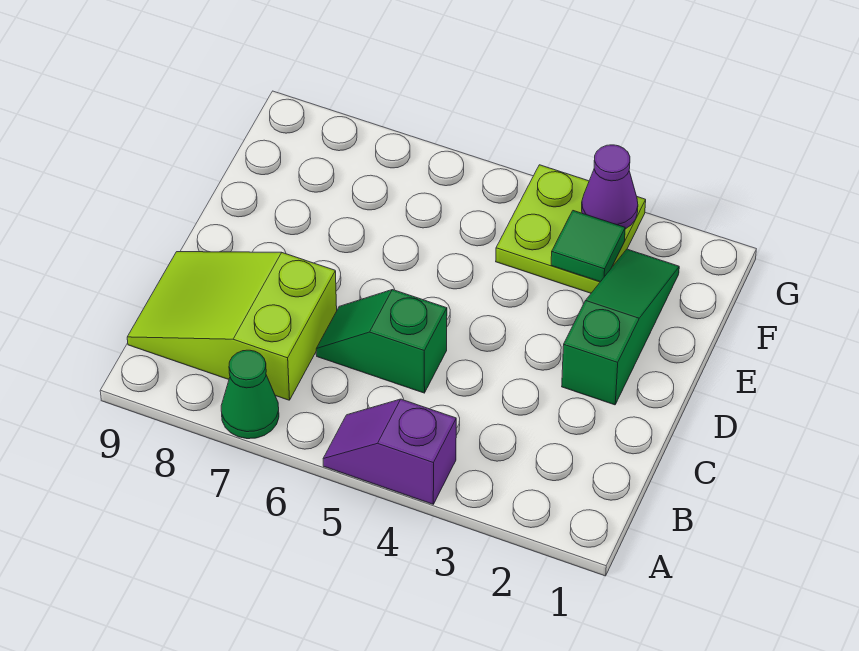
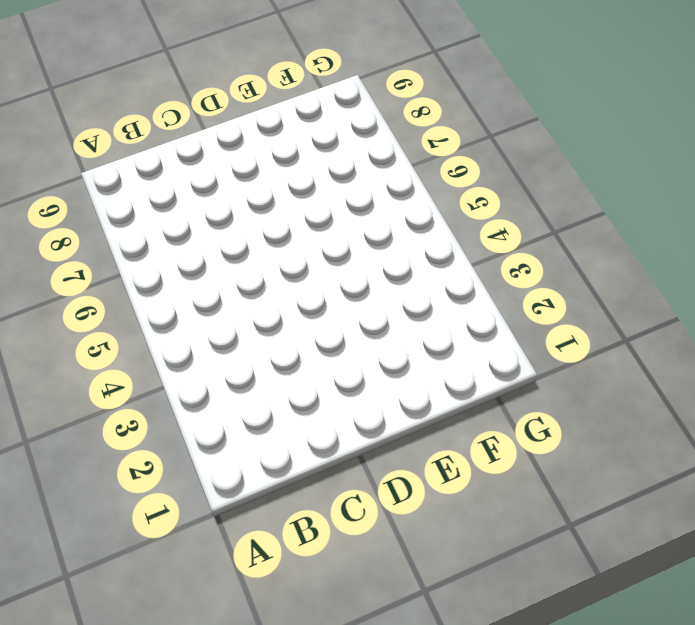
none -> purple 1x2 slope [323,399,456,504]
none -> green 1x1 cone [221,350,279,439]

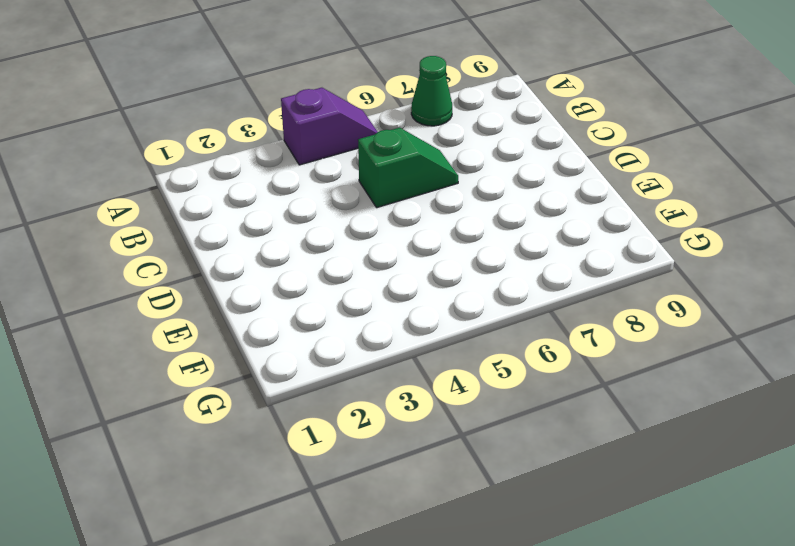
none -> lime 2x3 slope [127,252,337,400]
none -> green 1x3 slope [562,249,679,405]

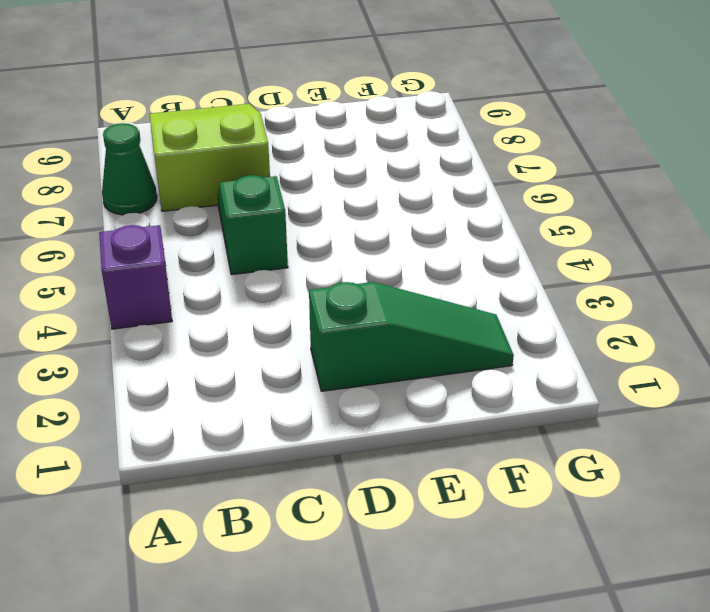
none -> lime 2x2 plate [496,165,646,293]
none -> green 1x1 tile [551,211,625,282]

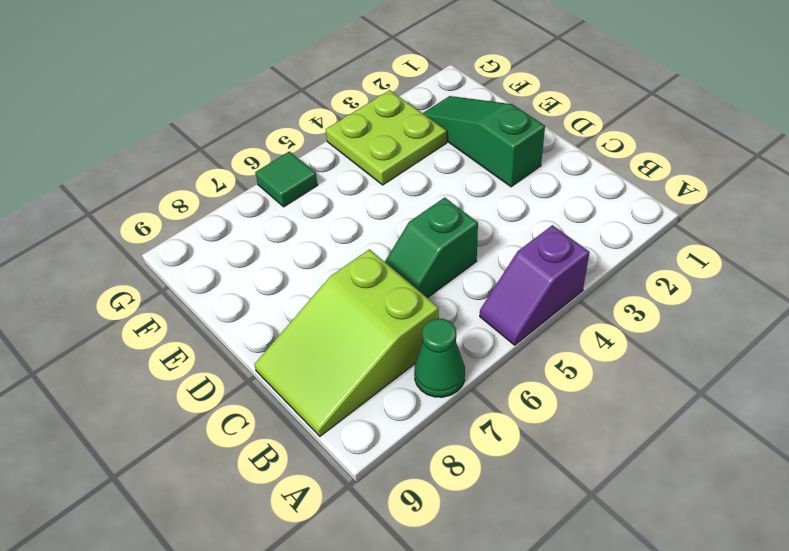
green 1x1 tile [255,151,318,207] -> green 1x1 tile moved to [551,211,625,282]
none -> purple 1x1 cone [582,145,638,229]

